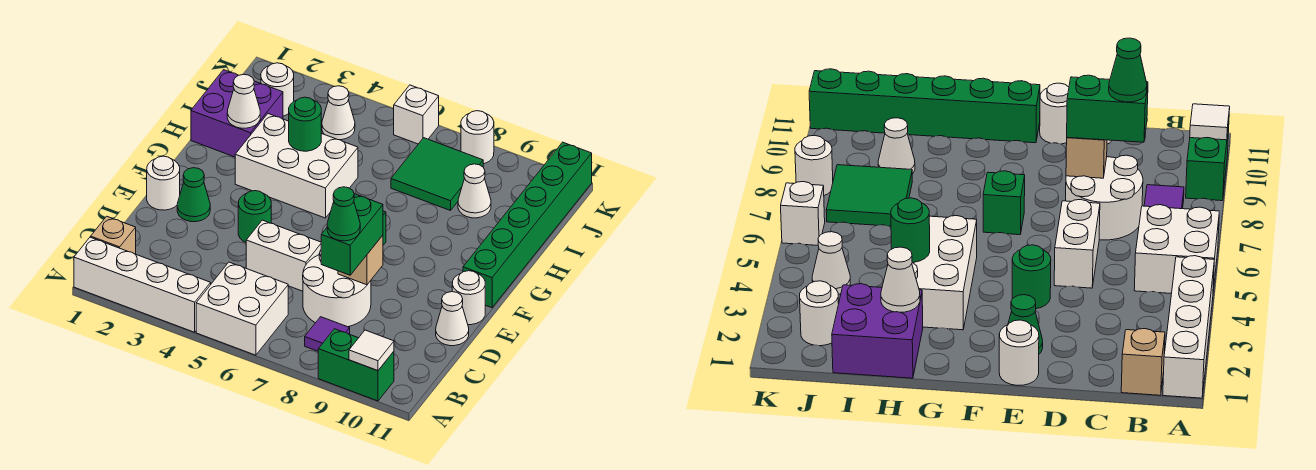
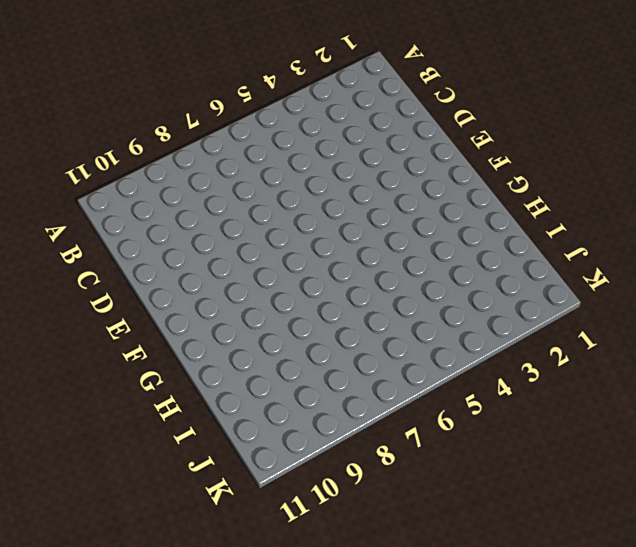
none -> white 1x4 brick [74,237,211,332]
none -> white 2x2 brick [196,262,288,355]
none -> green 1x2 brick [318,329,394,401]

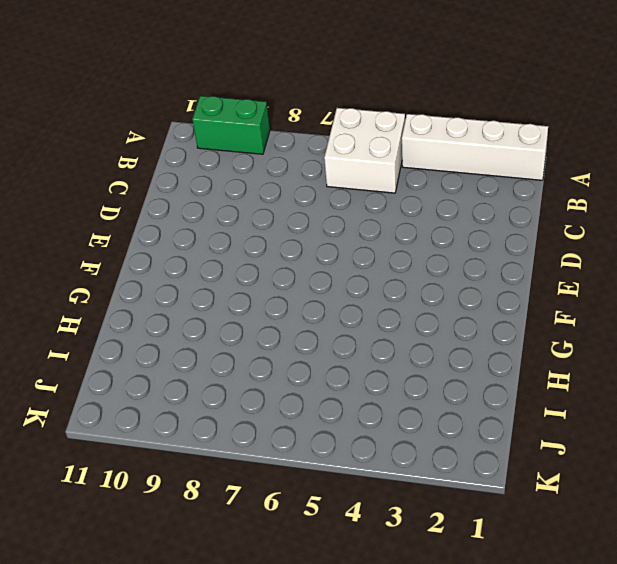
none -> tan 1x1 brick [91,216,136,254]
none -> purple 1x1 tile [305,317,350,351]
none -> white 2x2 round brick [303,250,371,327]

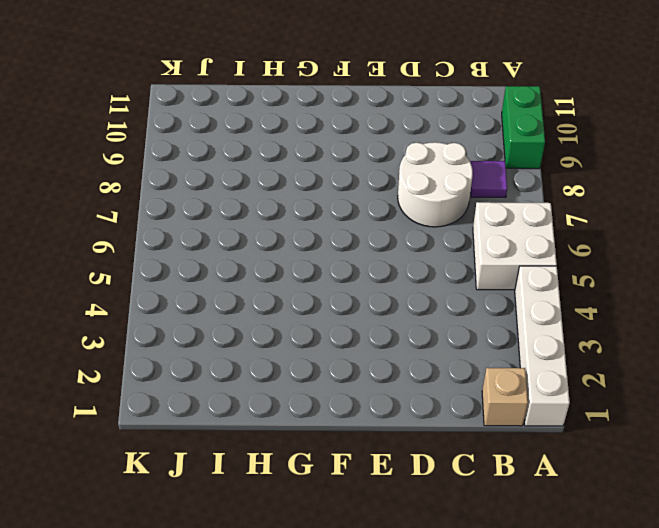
none -> white 1x2 brick [246,220,321,291]
none -> white 1x1 cone [436,292,469,346]
none -> white 1x1 round brick [147,156,180,210]

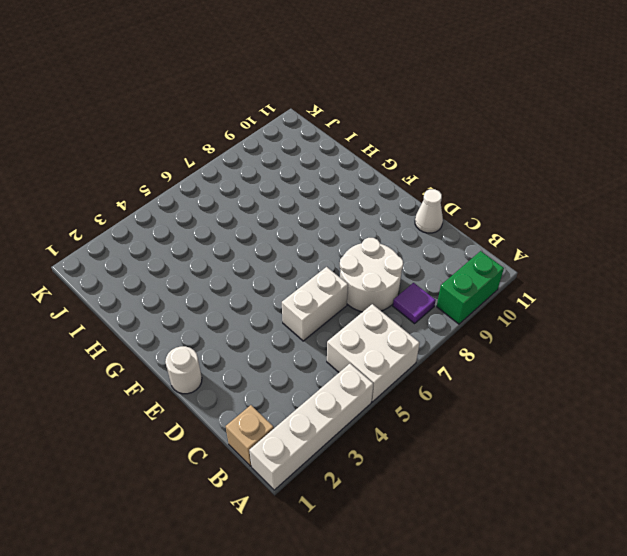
none -> green 1x1 cone [177,168,210,222]
none -> green 1x1 round brick [238,191,271,242]
none -> white 1x1 round brick [452,271,485,325]

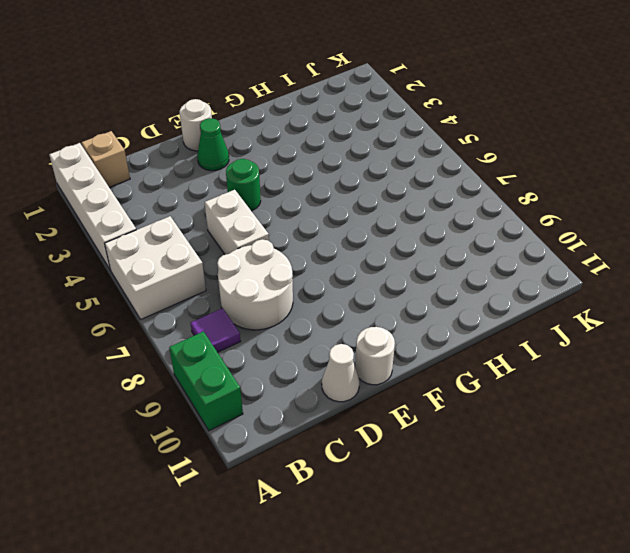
none -> green 1x1 brick [983,171,1025,235]
none -> green 1x6 brick [463,142,592,308]
none -> white 2x3 brick [235,114,358,218]

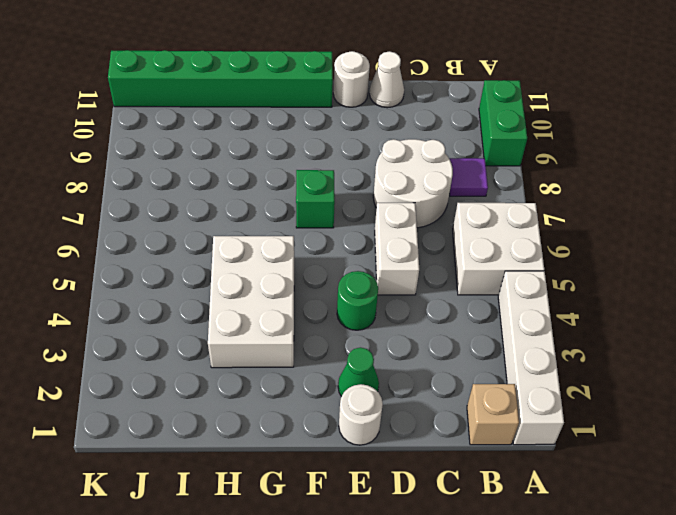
none -> purple 2x2 brick [191,70,283,157]
none -> green 2x2 tile [391,138,483,211]
none -> white 1x1 cone [458,164,491,218]

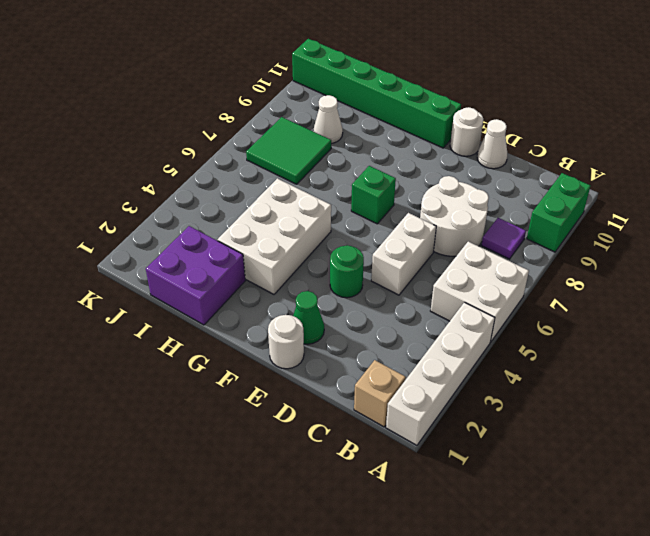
none -> white 1x1 round brick [261,63,294,116]
none -> white 1x1 cone [322,86,355,140]
none -> white 1x1 brick [394,85,439,144]

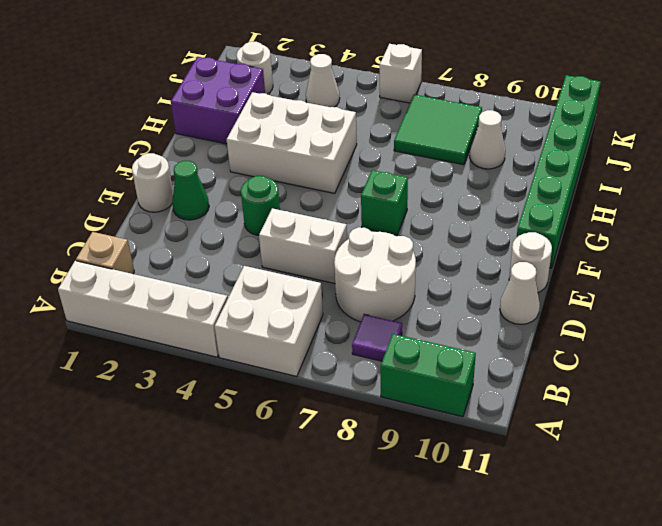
none -> white 1x1 round brick [461,111,494,164]
none -> white 1x1 tile [349,330,394,371]
none -> tan 1x1 brick [338,235,383,285]

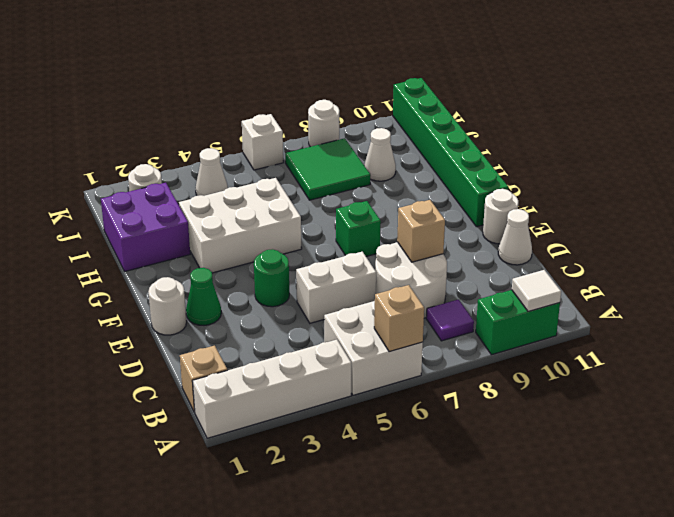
tan 1x1 brick [374,285,424,352] -> none
none -> white 1x1 cone [227,74,260,128]
none -> green 1x1 round brick [289,97,321,151]
none -> green 1x2 brick [321,194,383,275]

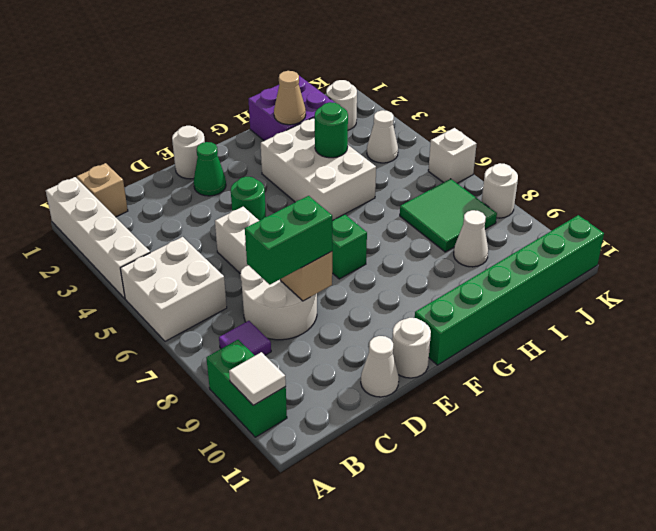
tan 1x1 cone [274,71,306,125] -> white 1x1 cone [227,74,260,128]
none -> green 1x1 cone [327,187,360,241]

